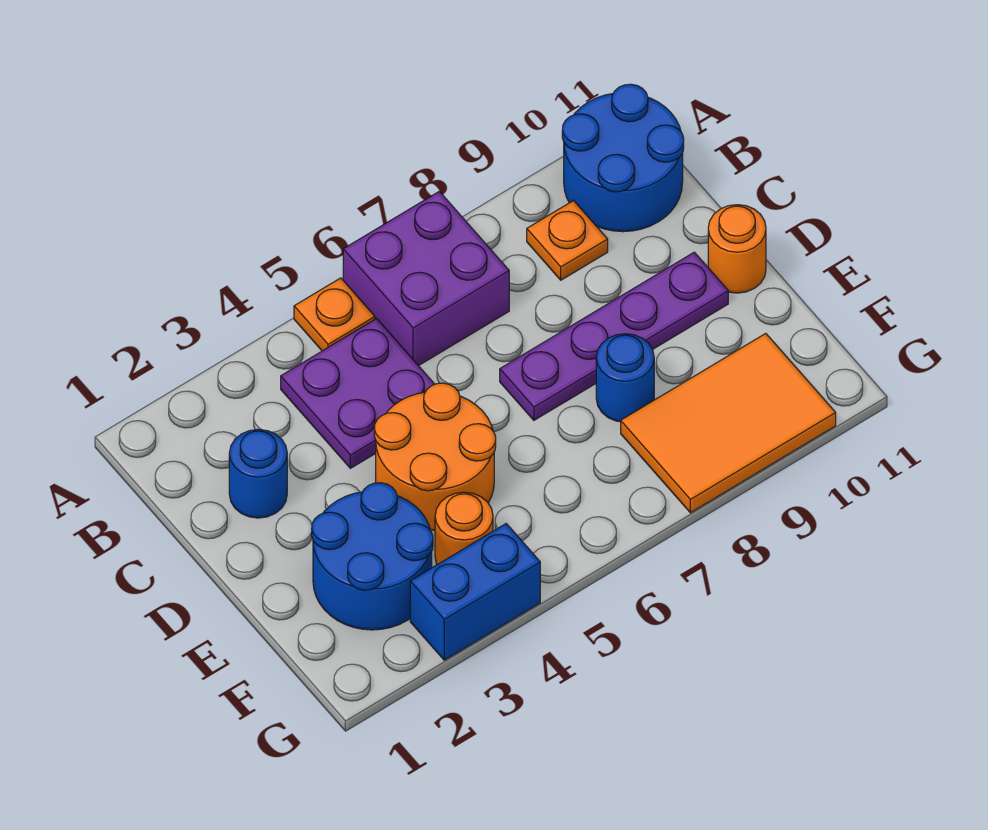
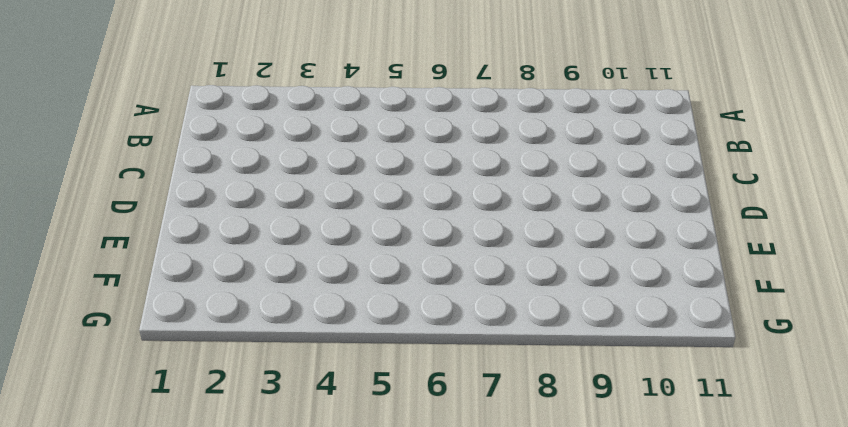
none -> orange 1x1 plate [294,278,375,351]
none -> purple 2x2 brick [343,191,509,366]
none -> blue 2x2 round brick [562,84,684,232]

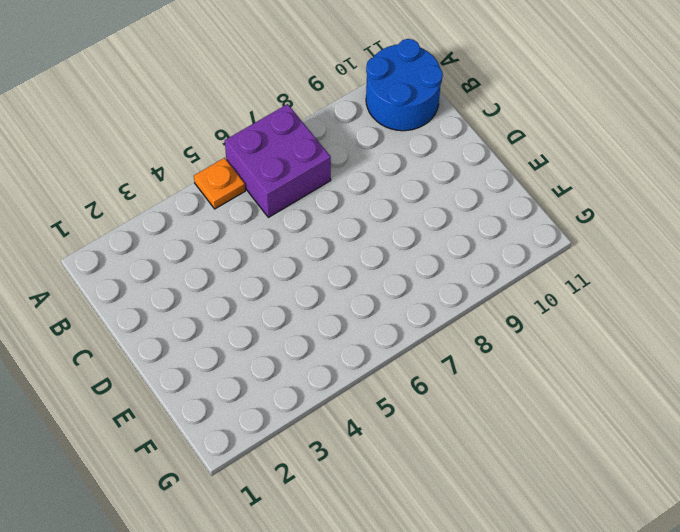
none -> purple 2x2 plate [281,319,435,468]
none -> orange 1x1 plate [527,201,608,280]
none -> blue 1x1 round brick [229,429,287,518]

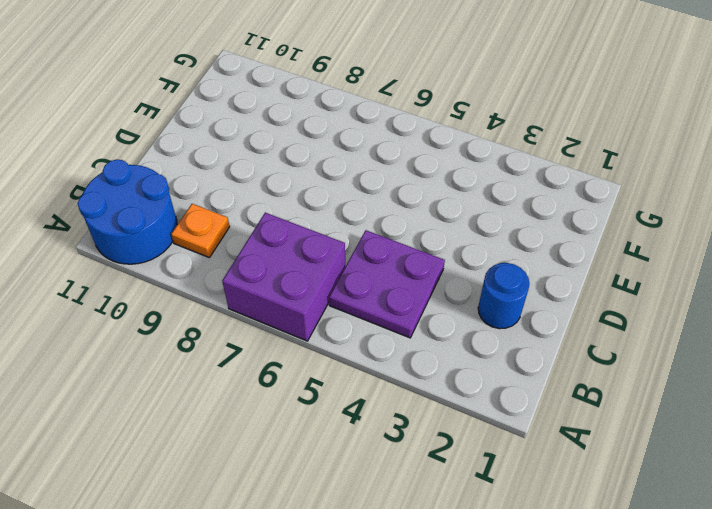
none -> orange 1x1 plate [294,278,375,351]
none -> orange 2x2 round brick [374,383,496,530]
none -> purple 1x4 plate [500,252,728,420]

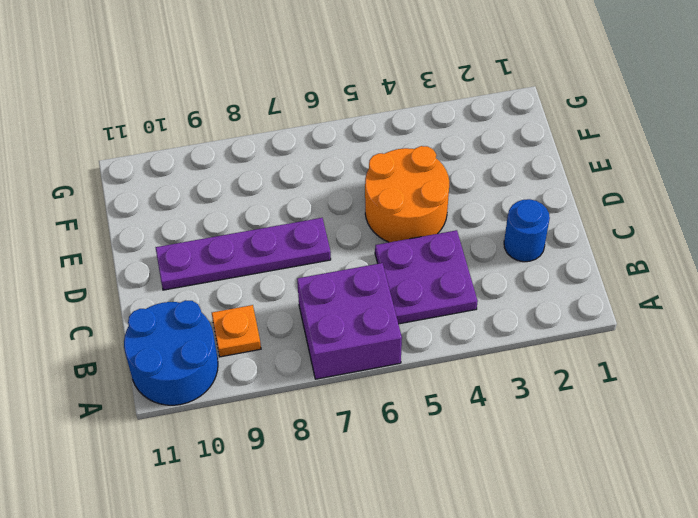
none -> orange 1x1 plate [294,278,375,351]
none -> orange 1x1 round brick [708,205,766,293]
none -> blue 2x2 round brick [312,483,433,630]

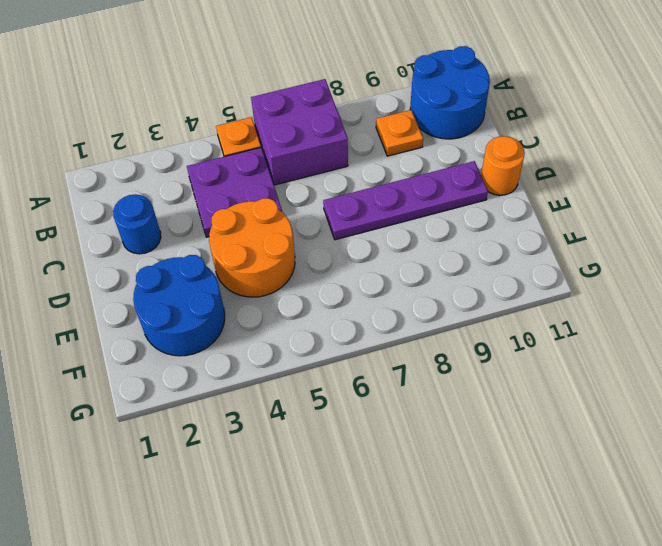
none -> blue 1x1 round brick [596,334,654,422]
none -> orange 1x1 round brick [435,492,493,565]
none -> orange 2x3 tile [621,334,836,513]

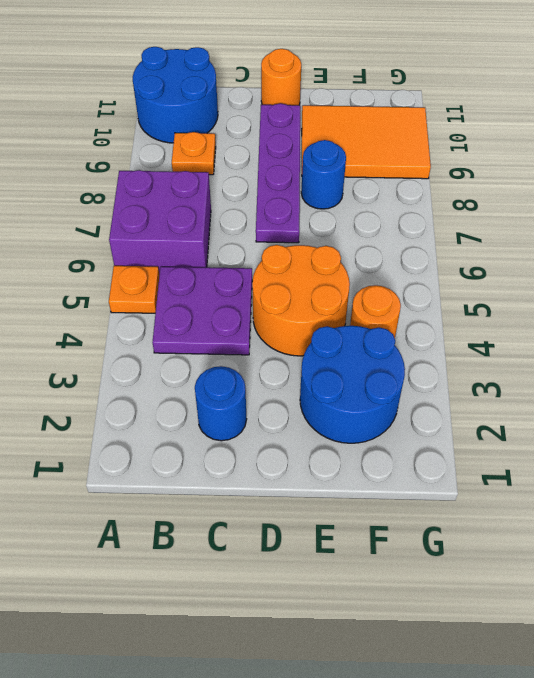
orange 2x3 tile [302,105,431,179] -> orange 2x3 tile turned to [621,334,836,513]
none -> blue 1x2 brick [410,524,540,660]

